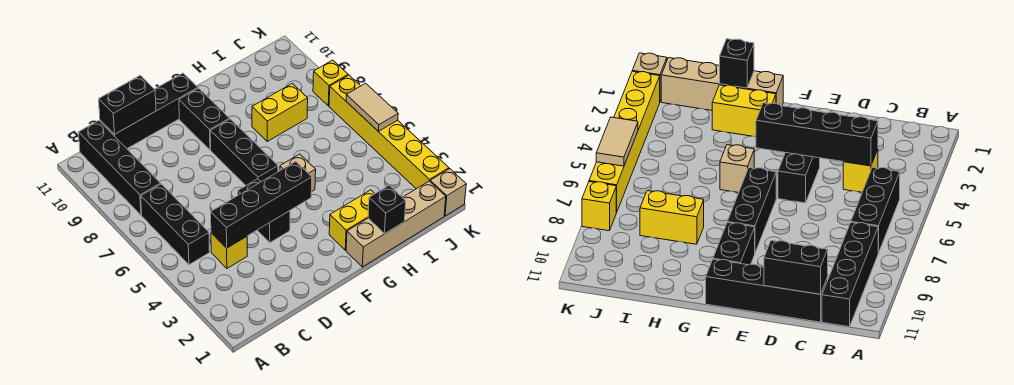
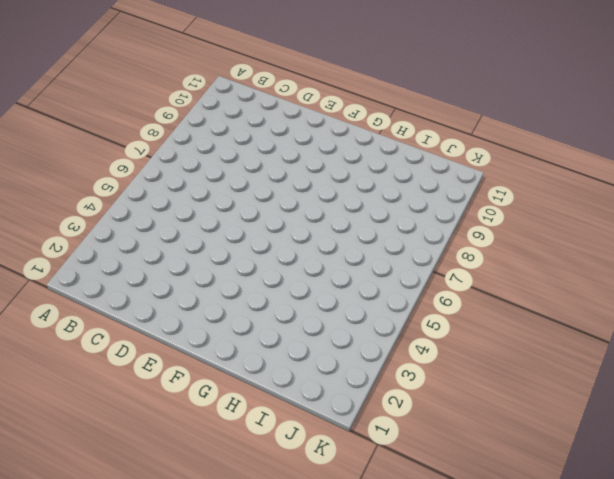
none -> black 1x3 brick [141,184,210,265]
none -> black 1x4 brick [78,121,161,215]
none -> yellow 1x1 brick [211,233,247,268]

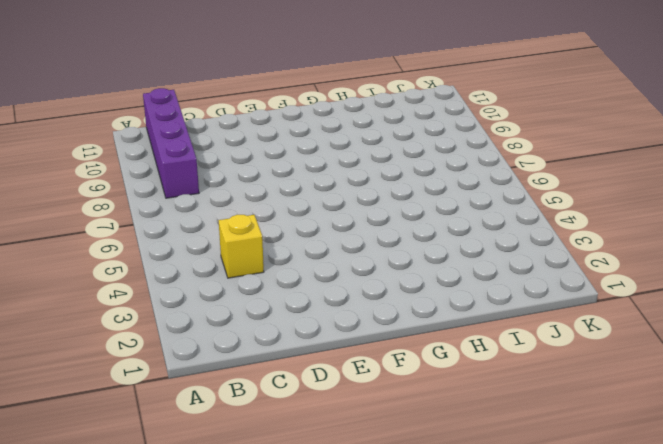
purple 1x4 brick [143,88,199,198] -> black 1x4 brick [78,121,161,215]
none -> black 1x3 brick [141,184,210,265]
none -> black 1x4 brick [100,73,198,149]
none -> black 1x2 brick [238,179,290,243]

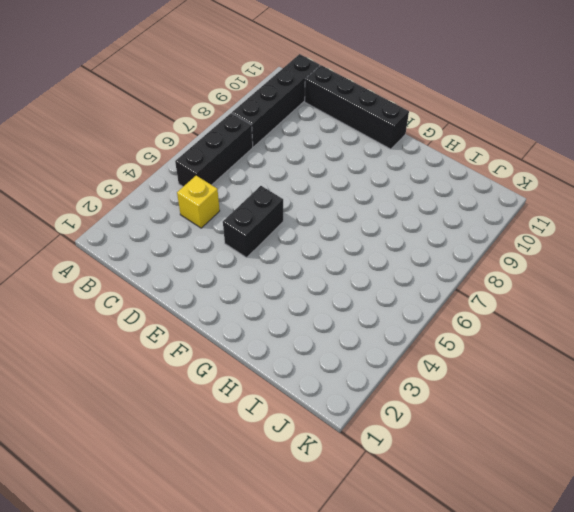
none -> black 1x3 brick [210,119,278,185]
none -> black 1x2 brick [179,88,230,150]
none -> tan 1x4 brick [346,181,446,267]

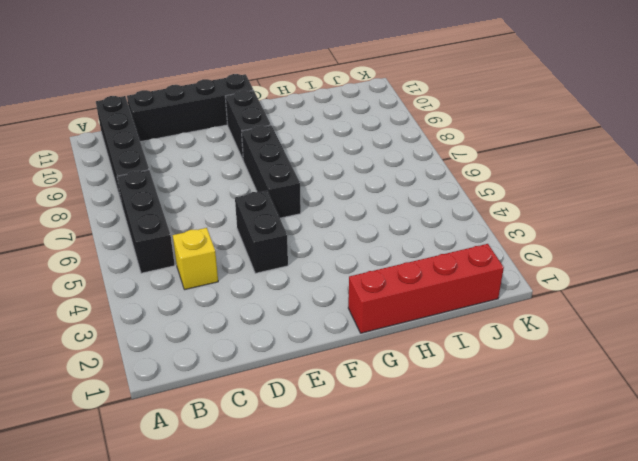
red 1x4 brick [348,244,504,333] -> tan 1x4 brick [346,181,446,267]
none -> yellow 1x2 brick [329,190,375,250]
none -> tan 1x1 brick [280,154,316,192]
none -> yellow 1x2 brick [252,84,308,141]

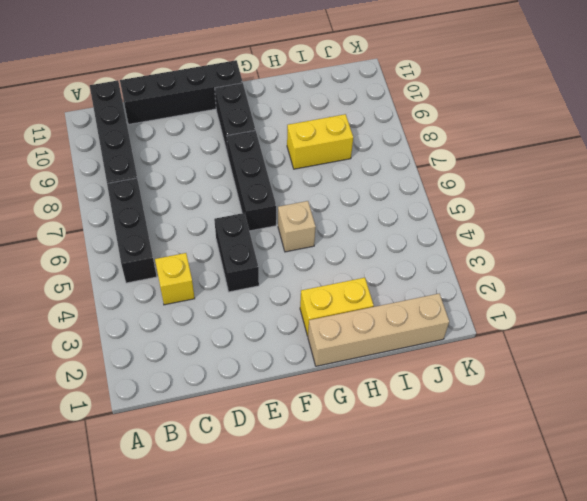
none -> tan 1x1 brick [430,169,466,216]
none -> yellow 1x6 brick [329,75,449,189]
none -> yellow 1x1 brick [313,60,348,106]

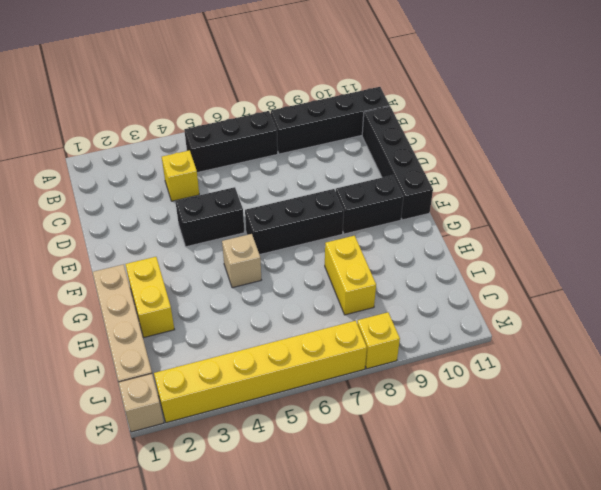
none -> black 1x4 brick [211,162,312,248]
none -> black 1x2 brick [99,75,156,134]
none -> black 1x1 brick [368,185,406,234]

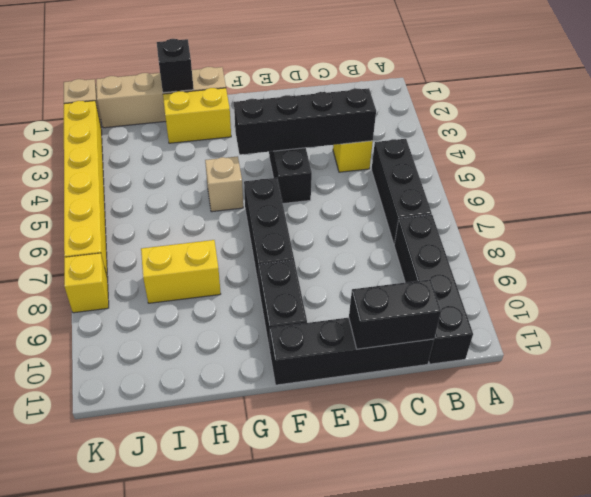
none -> tan 1x2 tile [346,83,398,132]

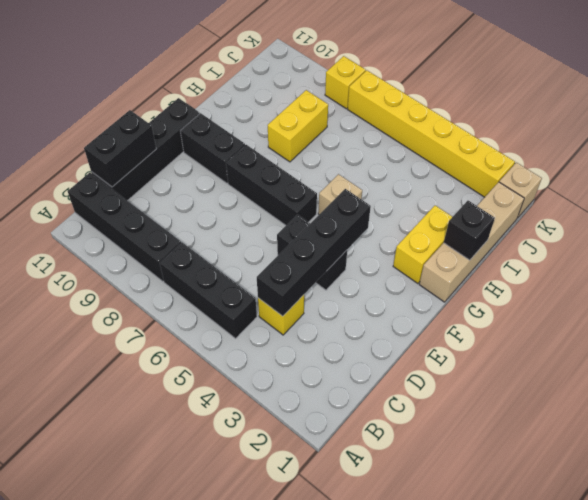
none -> tan 1x2 tile [346,83,398,132]

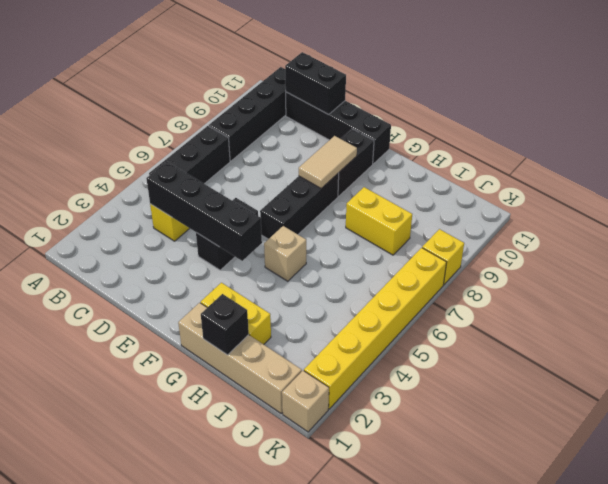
tan 1x2 tile [299,136,357,188] -> tan 1x2 tile moved to [346,83,398,132]

